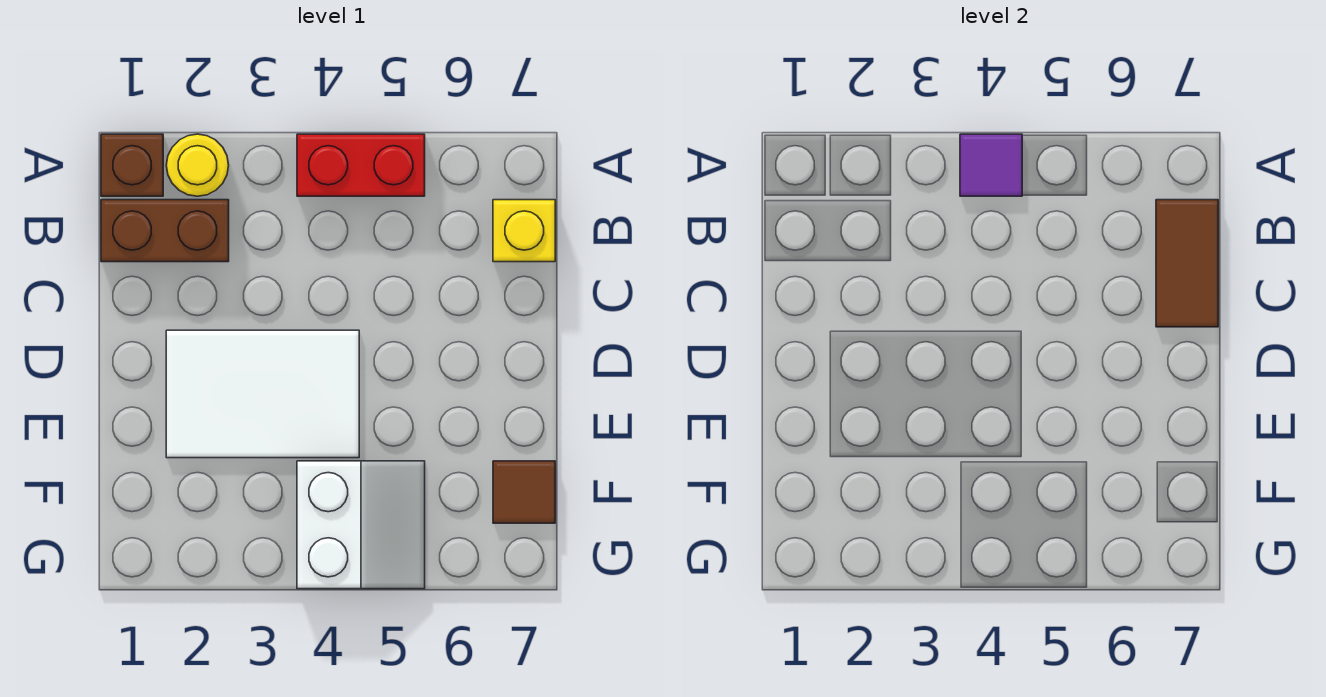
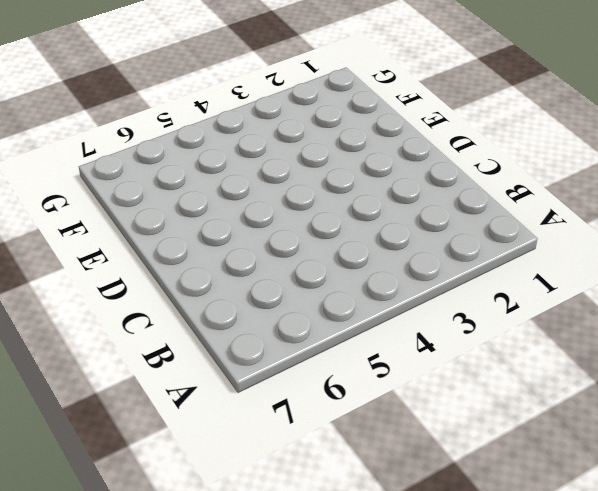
none -> brown 1x1 brick [101,134,163,196]
none -> yellow 1x1 round brick [166,134,229,196]

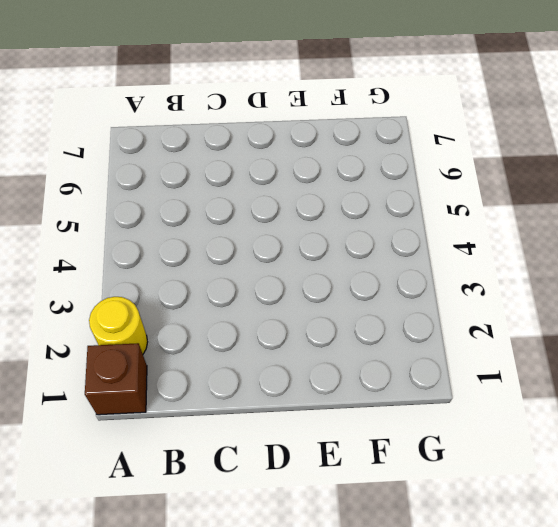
none -> red 1x2 brick [297,134,425,196]
none -> brown 1x2 brick [101,200,229,262]

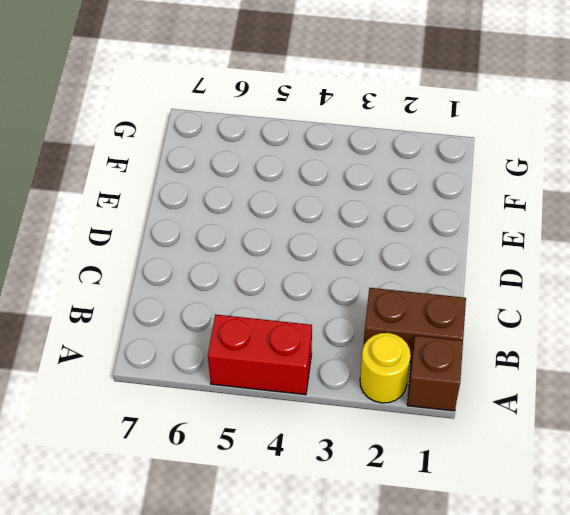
none -> yellow 1x1 brick [493,200,555,262]
none -> white 2x3 tile [166,330,359,458]

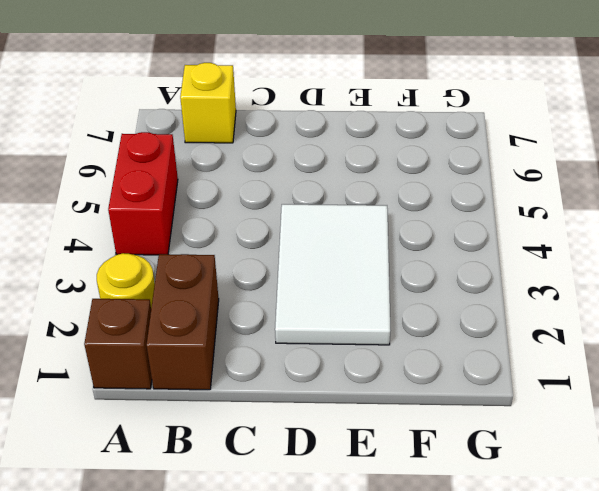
none -> white 2x2 slope [297,461,425,589]
none -> brown 1x1 tile [493,461,555,523]

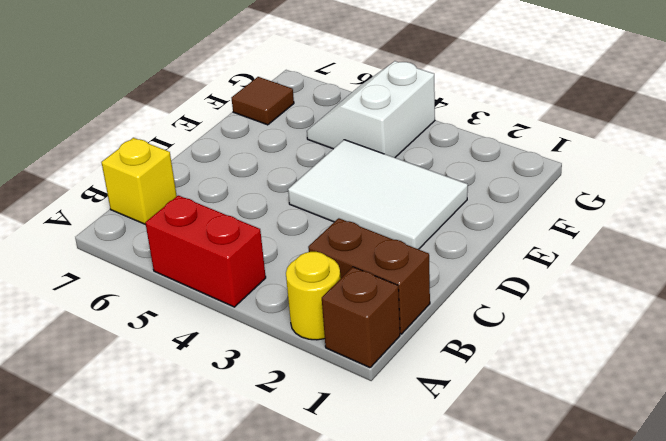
none -> purple 1x1 tile [960,134,1022,196]
none -> brown 1x2 tile [1156,200,1218,327]

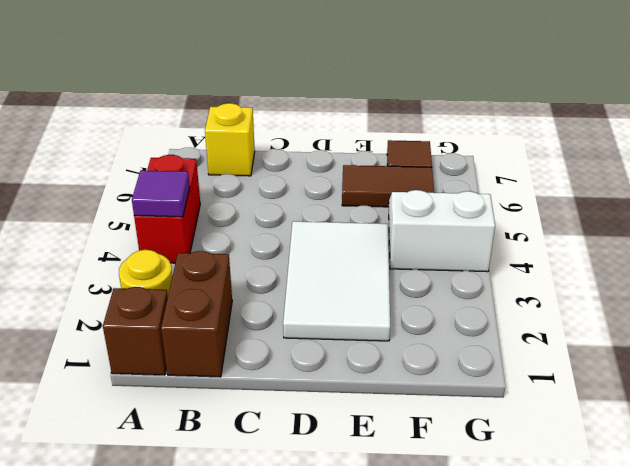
brown 1x2 tile [342,165,434,207] -> brown 1x2 tile moved to [1156,200,1218,327]

